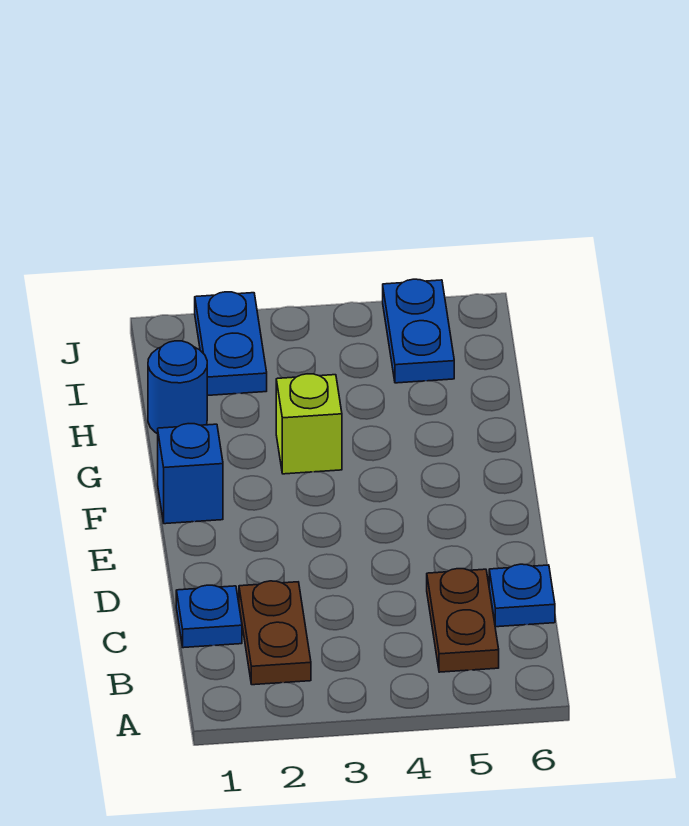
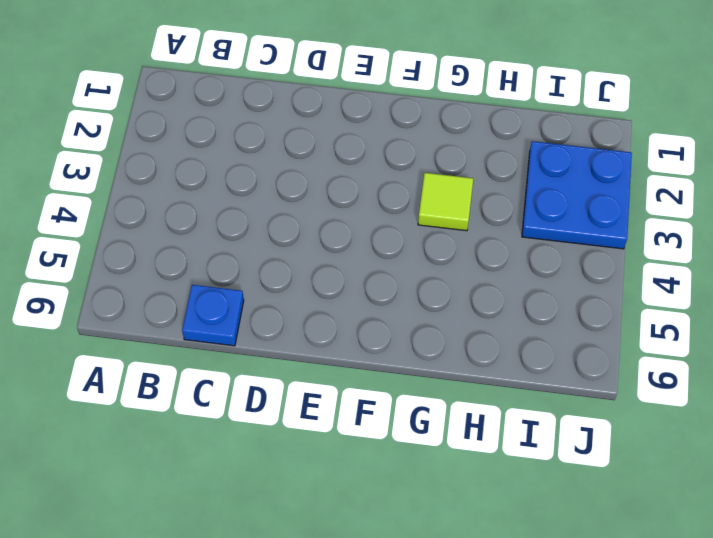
lime 1x1 tile [418,173,473,231] -> lime 1x1 brick [276,374,342,474]
blue 2x2 plate [522,141,632,249] -> blue 1x2 plate [195,292,267,396]
none -> brown 1x2 plate [239,581,311,685]
none -> brown 1x2 plate [427,569,499,672]

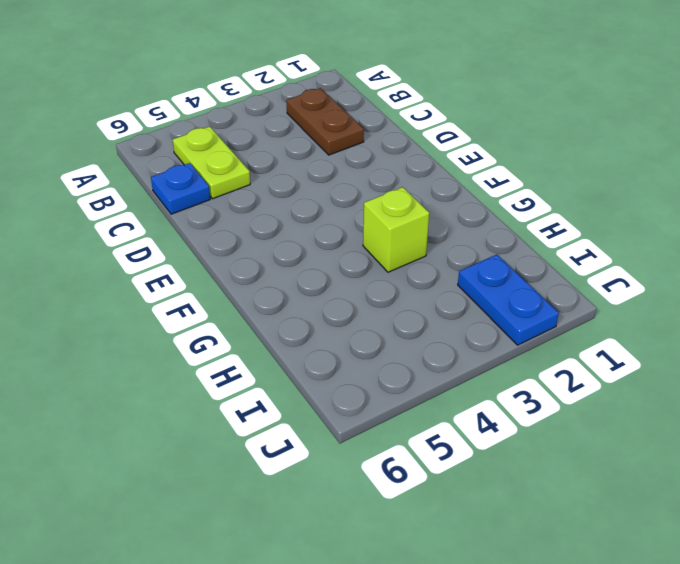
lime 1x2 plate [173,127,250,199] -> brown 1x2 plate [427,569,499,672]
none -> blue 1x1 plate [176,585,242,648]
none -> blue 1x1 brick [158,424,223,524]

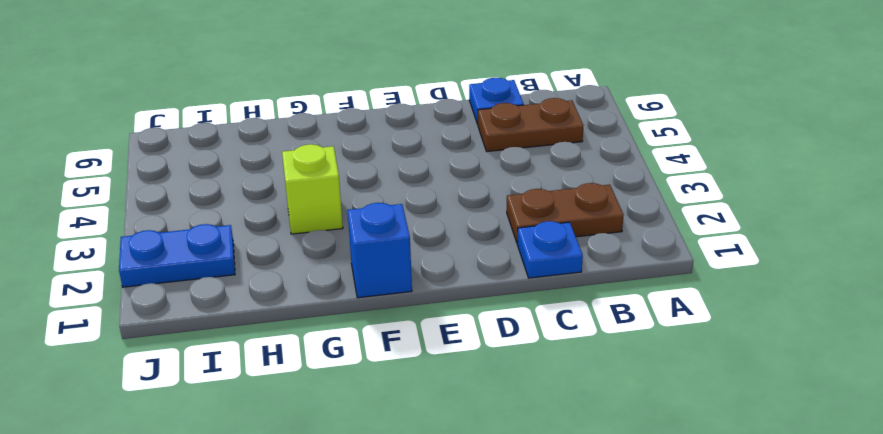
none -> blue 1x1 round brick [148,341,207,434]
none -> blue 1x2 plate [383,279,454,383]

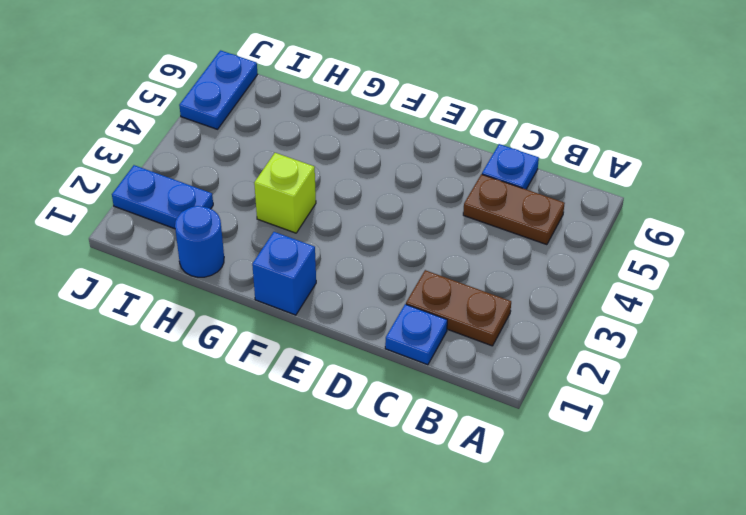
blue 1x2 plate [179,50,258,129] -> blue 1x2 plate turned to [383,279,454,383]

